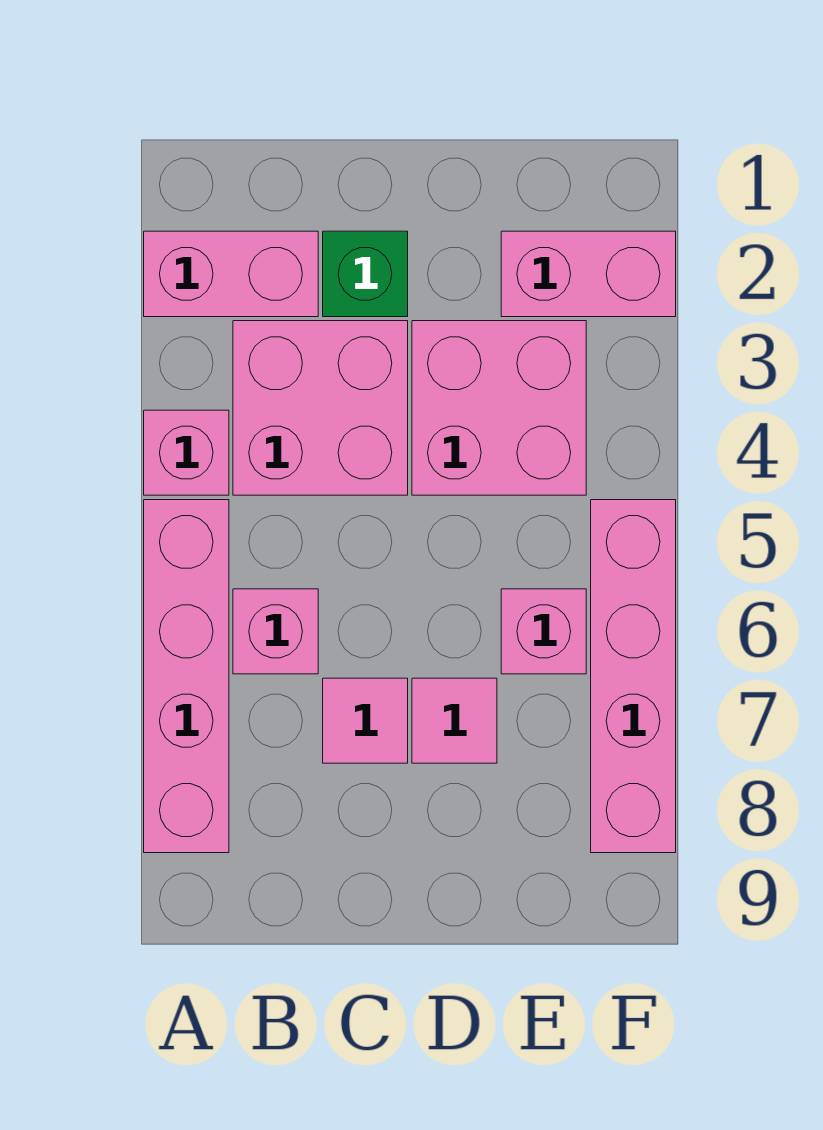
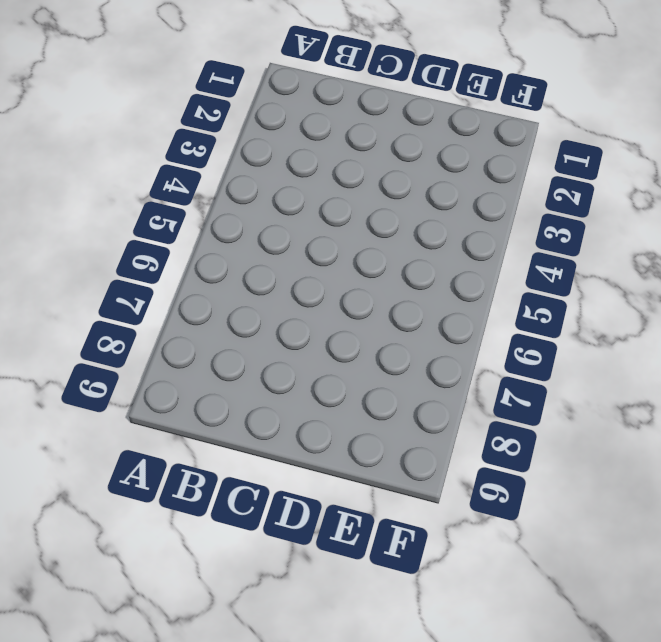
none -> pink 1x2 brick [144,231,318,317]
none -> pink 1x1 brick [144,410,229,495]
none -> pink 1x4 brick [144,500,229,853]

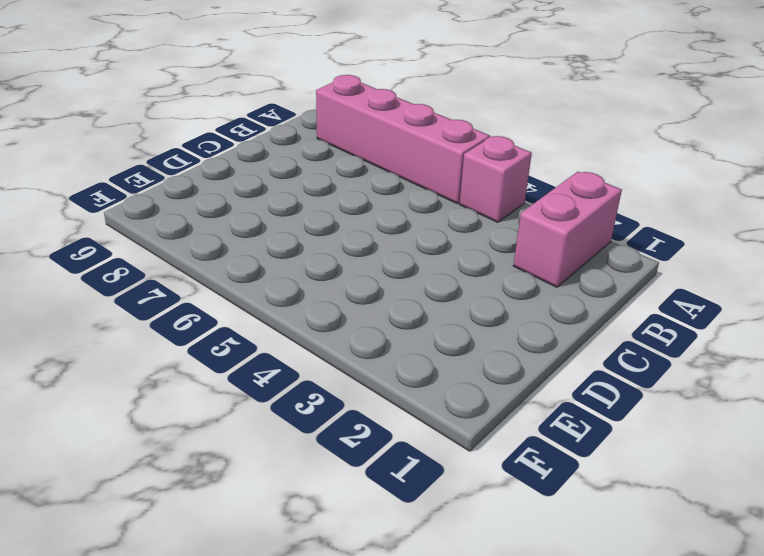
none -> pink 2x2 brick [233,321,408,495]
none -> pink 1x1 brick [233,589,318,674]
none -> green 1x1 brick [323,231,408,317]

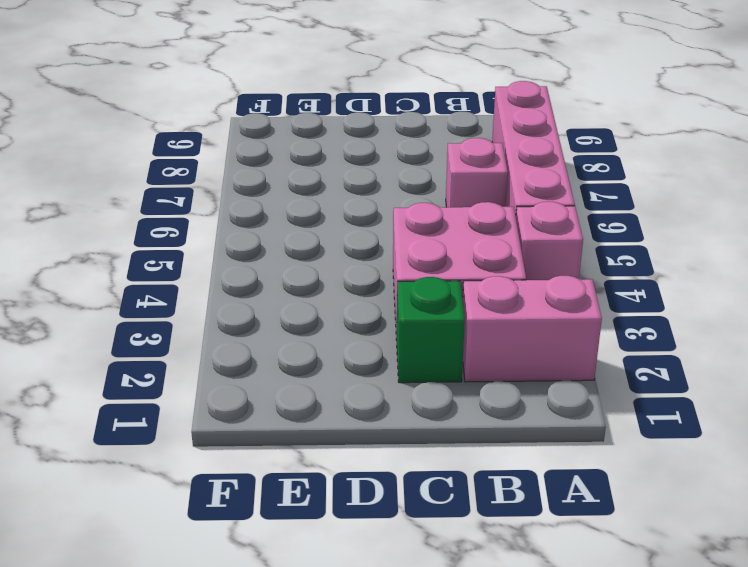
none -> pink 1x1 tile [323,678,408,763]
none -> pink 2x2 brick [412,321,586,495]
none -> pink 1x1 tile [412,678,497,763]

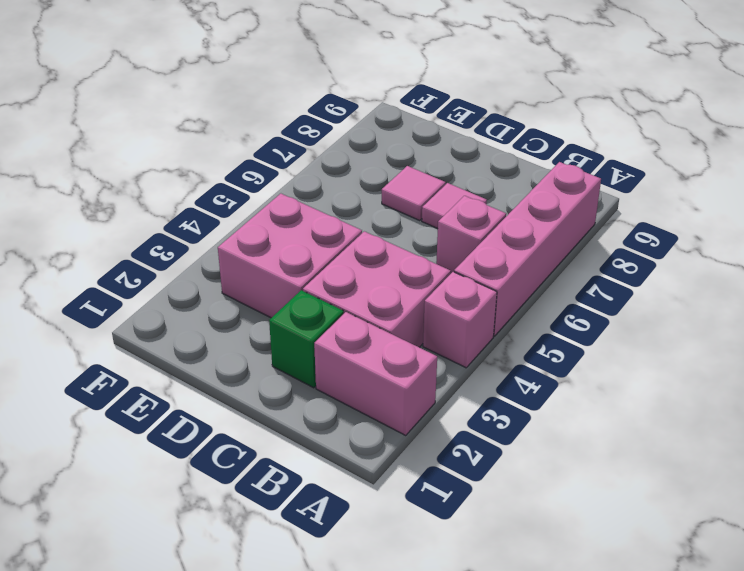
none -> pink 1x2 brick [501,231,676,317]
none -> pink 1x1 brick [501,589,586,674]
none -> pink 1x4 brick [591,500,676,853]

